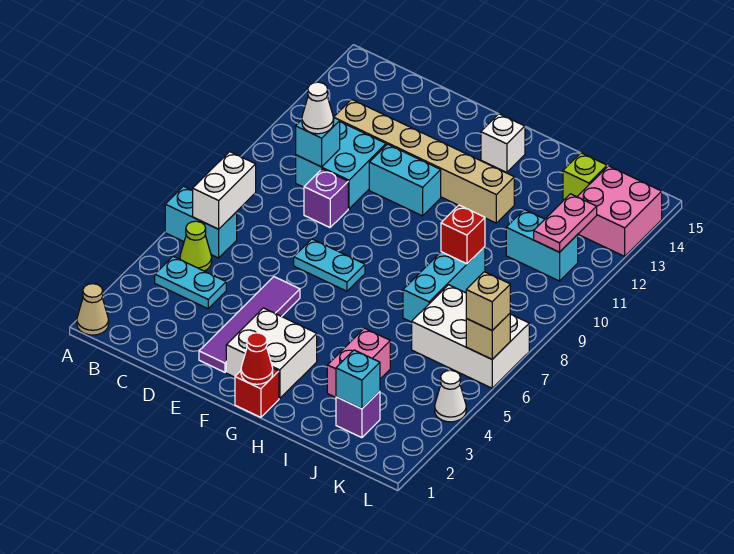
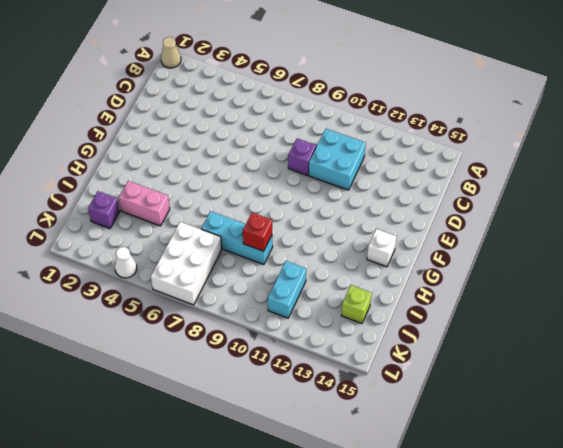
none -> cyan 1x2 brick [165,186,237,258]
none -> cyan 1x2 plate [155,257,226,309]
none -> lime 1x1 cone [180,221,212,271]
none -> tan 1x6 brick [334,99,514,223]

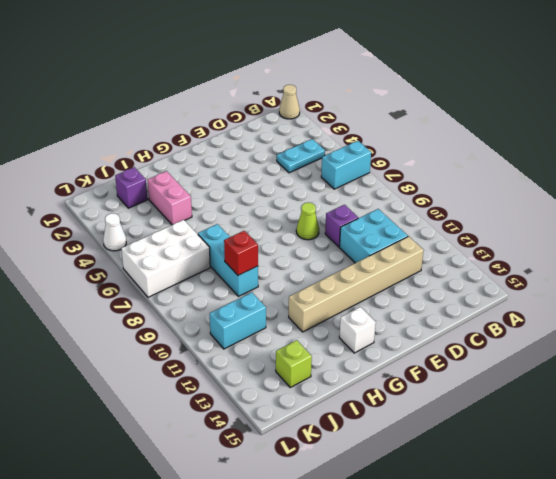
lime 1x1 cone [296,203,319,240] -> lime 1x1 cone moved to [180,221,212,271]
none -> purple 1x4 tile [199,277,300,372]
none -> cyan 1x2 plate [294,239,365,291]
none -> cyan 1x2 brick [369,144,441,216]
none -> white 2x2 brick [226,308,317,399]

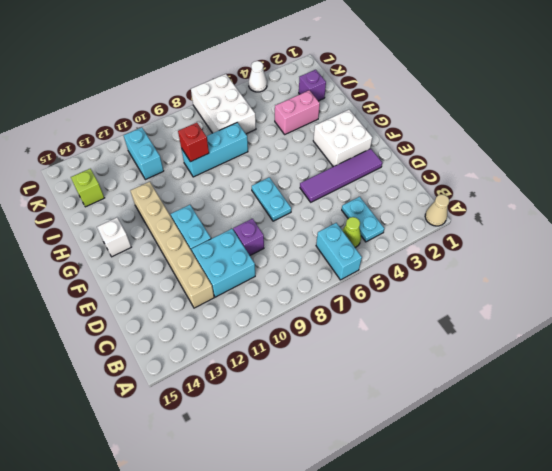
none -> red 1x1 brick [235,368,279,417]
none -> pink 2x2 brick [577,166,662,256]
none -> white 1x2 brick [193,152,256,229]
none -> cyan 1x1 brick [296,118,340,167]

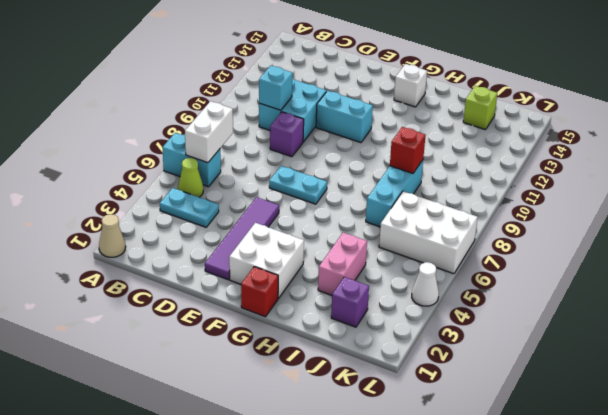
none -> tan 1x6 brick [334,99,514,223]
none -> cyan 1x2 brick [506,209,578,281]
none -> pink 2x2 brick [577,166,662,256]
none -> red 1x1 cone [241,333,273,384]

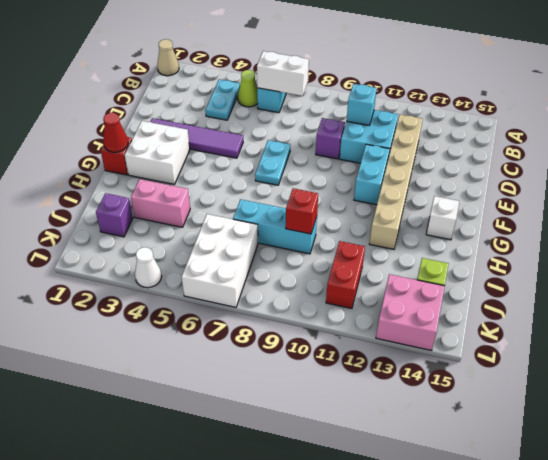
red 1x2 brick [326,241,365,309] -> cyan 1x2 brick [506,209,578,281]
none -> cyan 1x1 brick [336,350,380,409]
none -> pink 1x2 plate [534,194,597,252]
none -> tan 1x1 brick [466,314,510,359]
none -> white 1x1 cone [302,82,334,134]

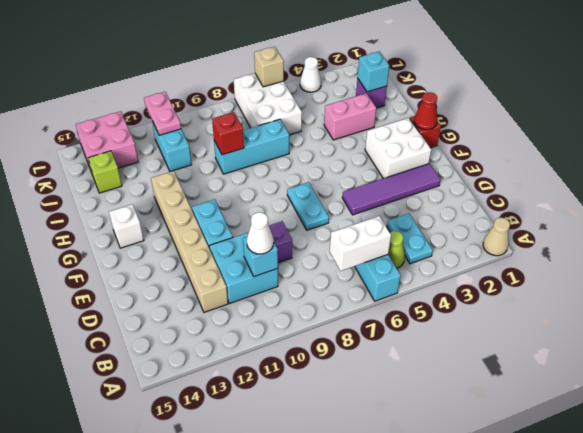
pink 1x2 plate [144,92,181,135] -> pink 1x2 plate turned to [534,194,597,252]
none -> tan 1x1 brick [466,272,510,330]

